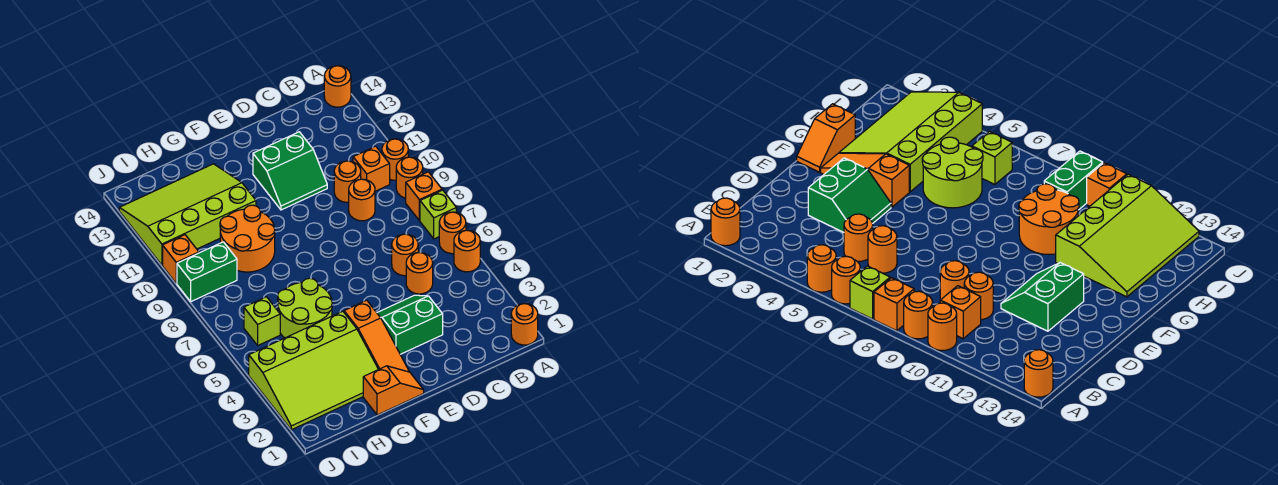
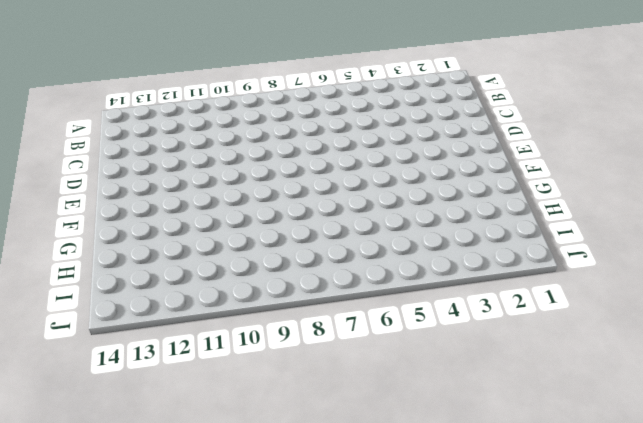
none -> orange 1x1 round brick [511,304,538,345]
none -> orange 1x1 round brick [454,230,480,272]
none -> orange 1x1 round brick [439,212,466,254]

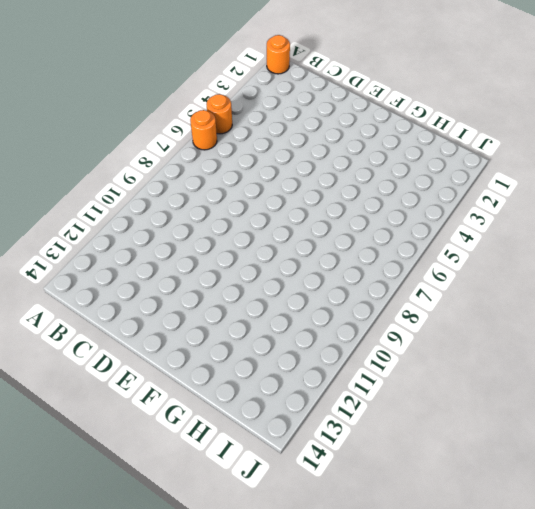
none -> lime 1x1 brick [420,190,456,239]
none -> orange 1x1 brick [406,172,442,221]
none -> orange 1x1 round brick [396,157,423,198]

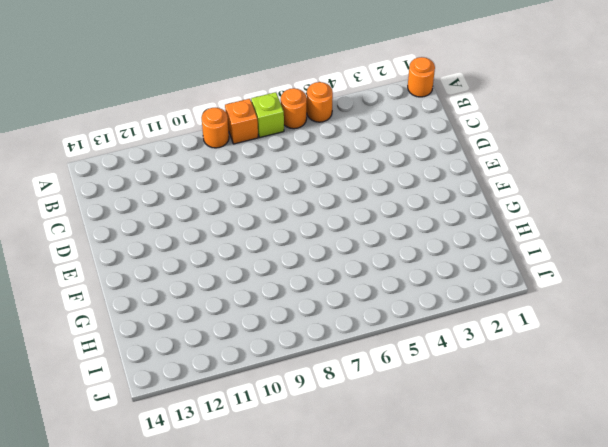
none -> orange 1x1 round brick [382,139,408,180]
none -> orange 1x1 round brick [324,66,351,107]
none -> orange 1x1 brick [353,146,390,191]

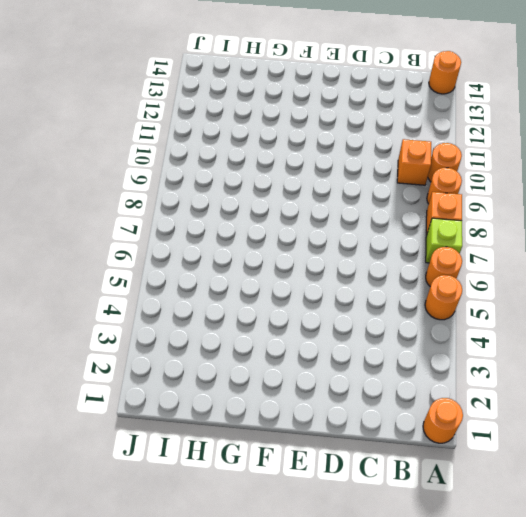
none -> orange 1x1 round brick [406,253,433,294]
none -> orange 1x1 round brick [392,234,418,276]
none -> orange 1x1 round brick [349,179,375,221]

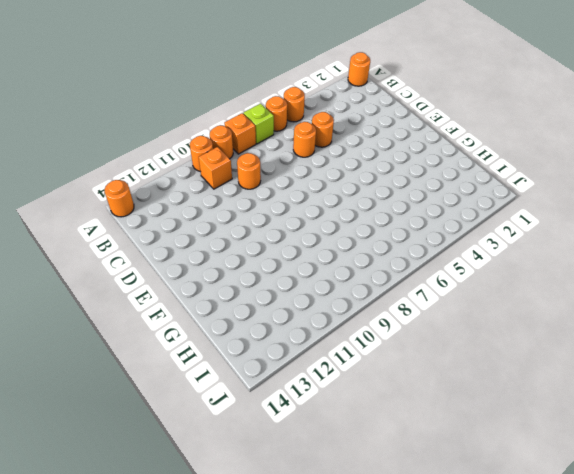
none -> orange 1x1 round brick [334,161,361,202]
none -> green 2x2 slope [377,295,443,354]
none -> green 2x2 slope [253,132,327,210]

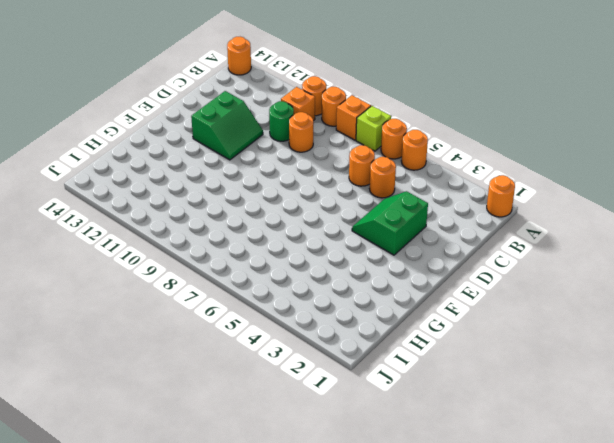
green 1x1 round brick [269,101,294,141] -> orange 1x1 round brick [334,161,361,202]
none -> orange 1x2 slope [363,366,424,415]
none -> orange 1x3 slope [344,300,409,372]
none -> lime 3x4 slope [249,311,378,430]

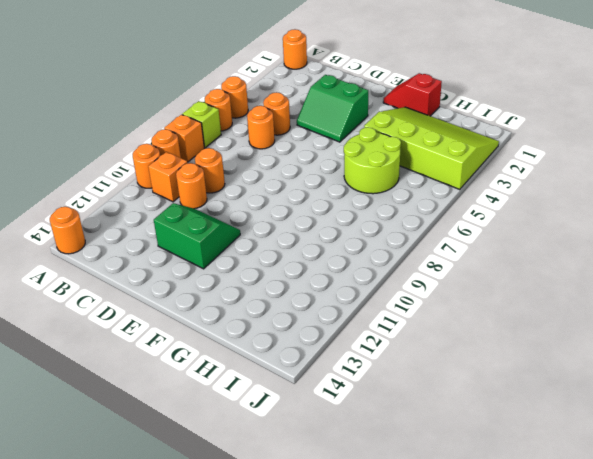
red 1x2 slope [383,73,442,116] -> orange 1x2 slope [363,366,424,415]
none -> orange 1x3 slope [344,300,409,372]
none -> orange 2x2 round brick [220,205,275,272]
none -> lime 3x4 slope [119,164,256,265]

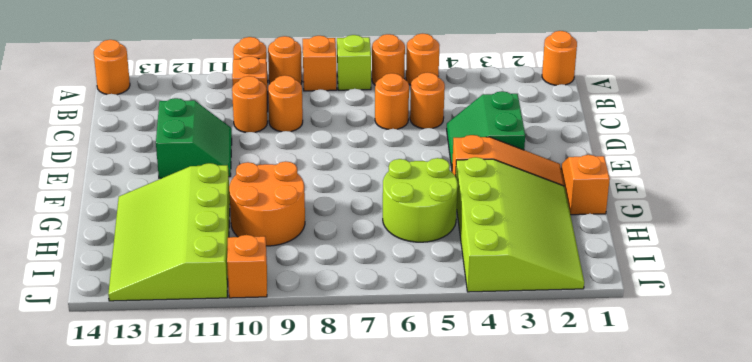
none -> lime 1x1 brick [244,297,280,345]
none -> green 1x2 brick [177,242,237,302]

